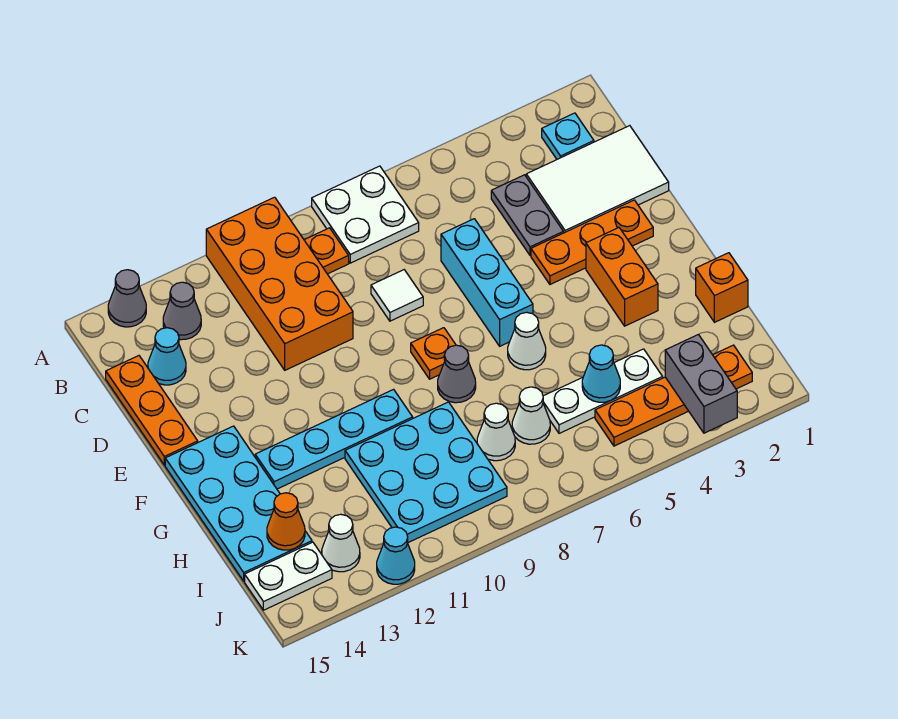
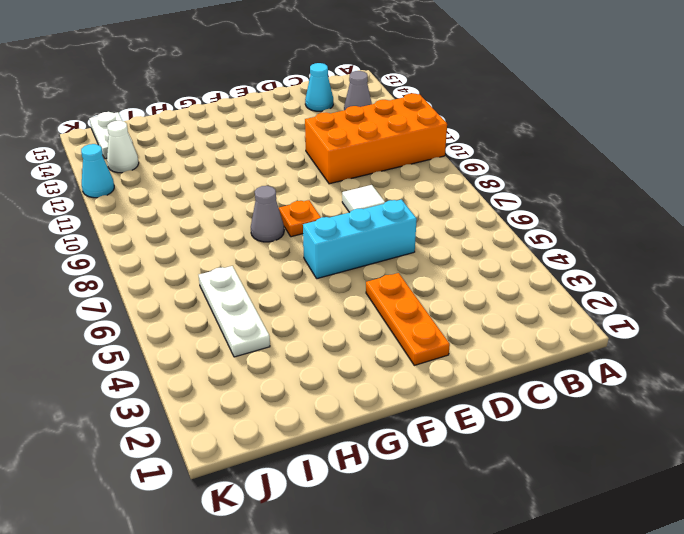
none -> white 2x2 plate [312,166,419,263]
none -> grey 1x1 cone [108,270,146,327]
none -> cyan 1x1 plate [542,113,594,159]
none -> orange 1x1 plate [304,228,349,274]

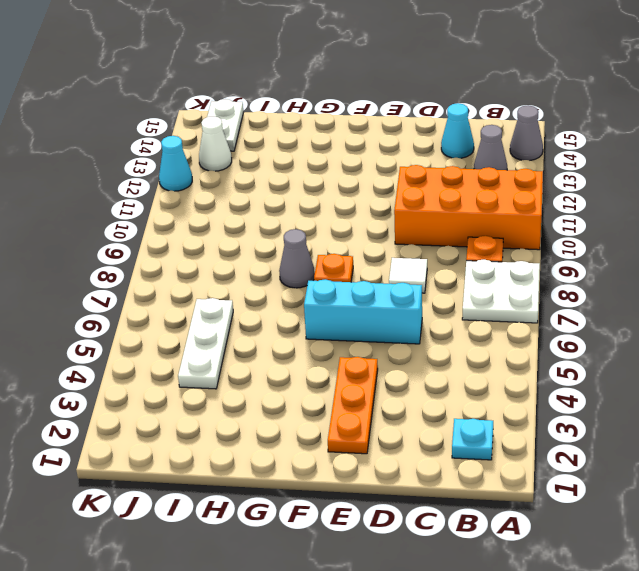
none -> white 2x3 tile [526,126,669,233]
none -> grey 1x2 plate [491,175,563,256]
none -> orange 1x3 plate [106,356,198,465]
none -> orange 1x2 brick [586,228,658,326]

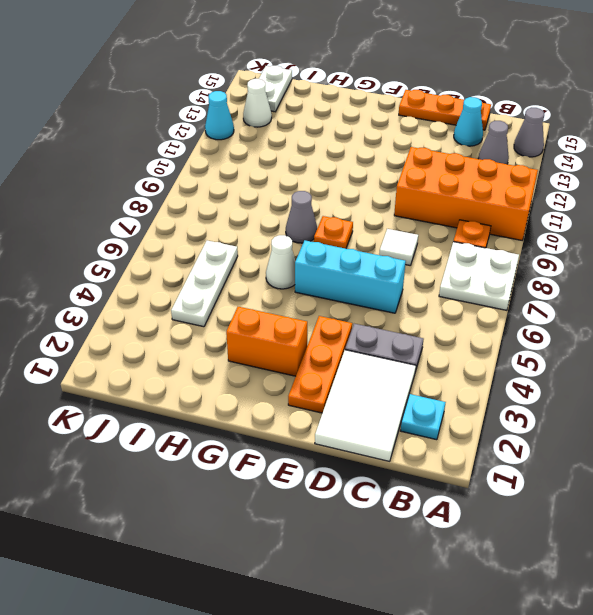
none -> cyan 2x4 plate [165,426,312,581]
none -> cyan 1x4 plate [255,389,413,489]
none -> orange 1x1 brick [696,253,748,322]
none -> cyan 3x3 plate [345,402,507,543]

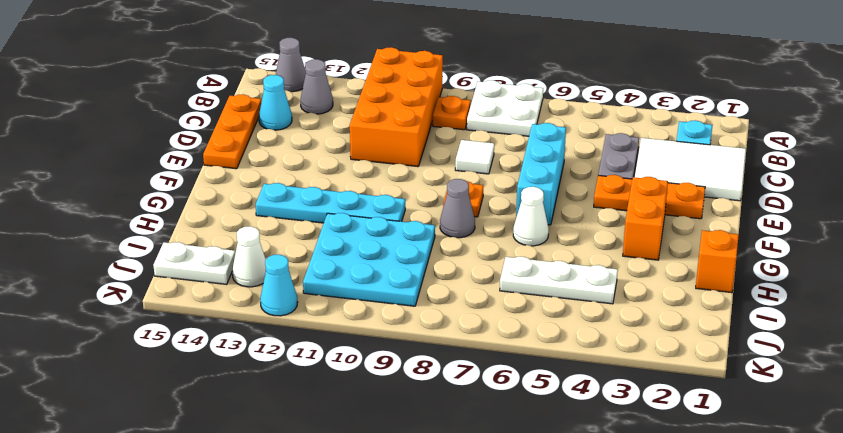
none -> cyan 2x4 plate [165,426,312,581]
none -> white 1x1 cone [512,387,550,444]
none -> white 1x1 cone [477,403,515,461]
none -> orange 1x4 plate [595,345,752,446]

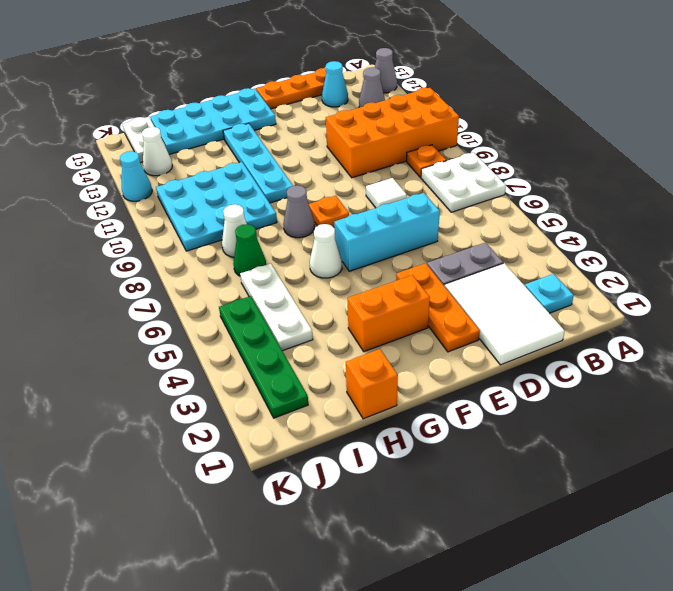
green 1x1 cone [233,224,266,276] -> white 1x1 cone [512,387,550,444]
green 1x4 plate [219,296,308,418] -> orange 1x4 plate [595,345,752,446]
none -> cyan 1x1 cone [582,345,620,402]
none -> orange 1x1 cone [267,493,305,550]
none -> grey 1x2 brick [665,335,737,433]

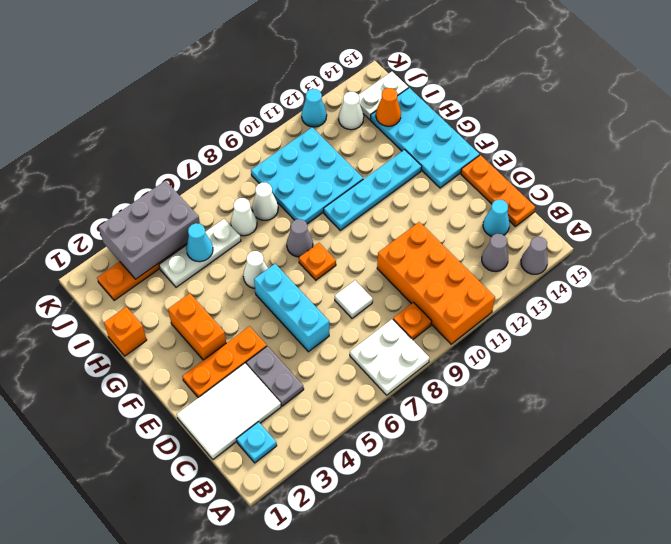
grey 2x3 brick [99,181,200,279] -> grey 1x2 brick [665,335,737,433]

